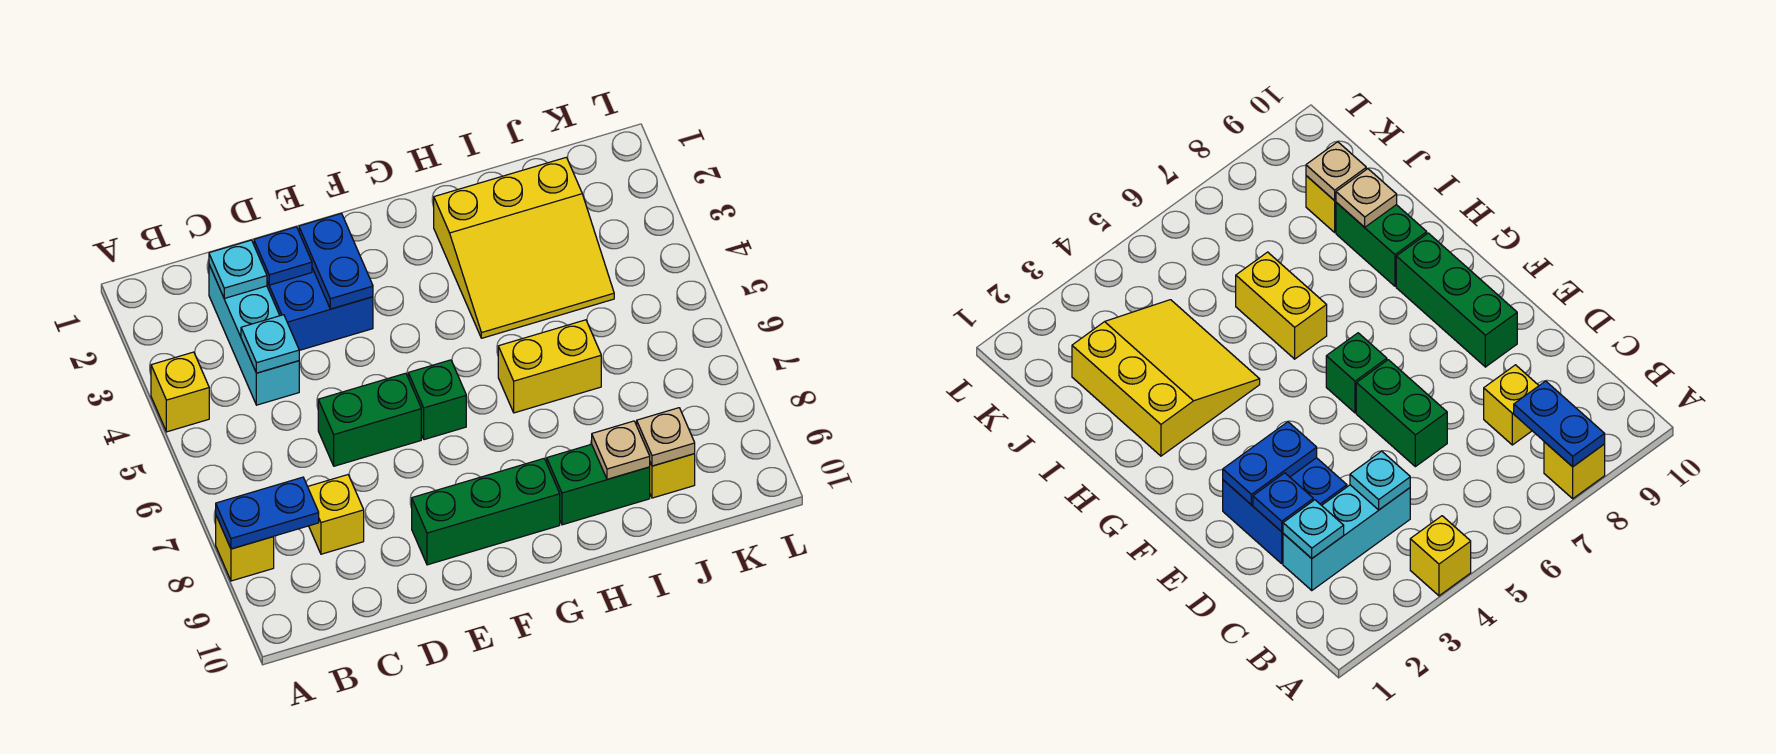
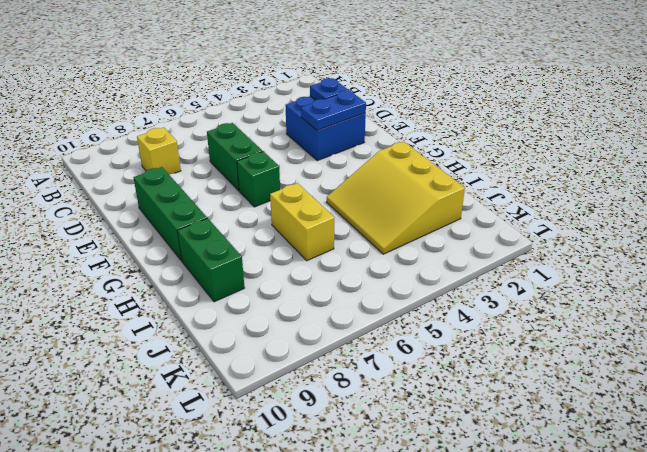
none -> yellow 1x1 brick [151,352,209,432]
none -> yellow 1x1 brick [216,516,274,581]
none -> cyan 1x3 brick [209,265,299,405]

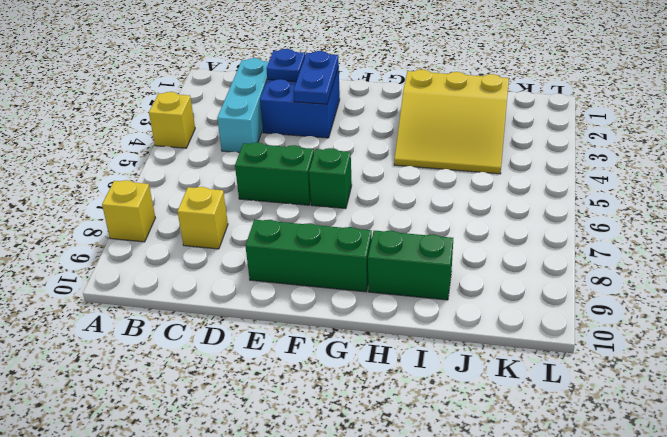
none -> yellow 1x2 brick [498,320,601,413]
none -> yellow 1x1 brick [650,454,695,498]
none -> blue 1x2 plate [216,477,319,549]

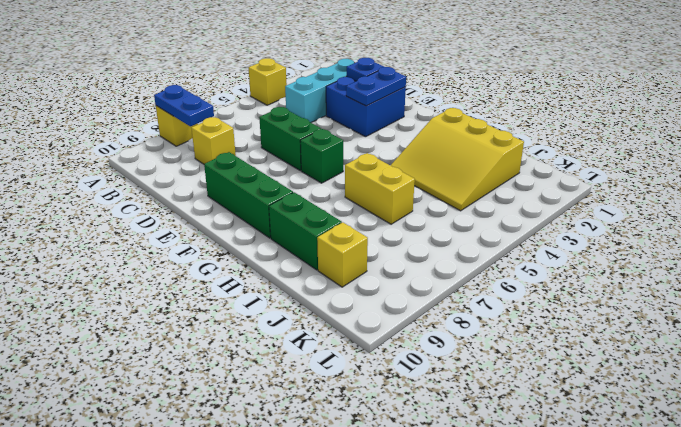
none -> cyan 1x1 plate [209,240,267,298]
none -> cyan 1x1 plate [241,315,299,373]
none -> tan 1x1 plate [592,421,650,479]

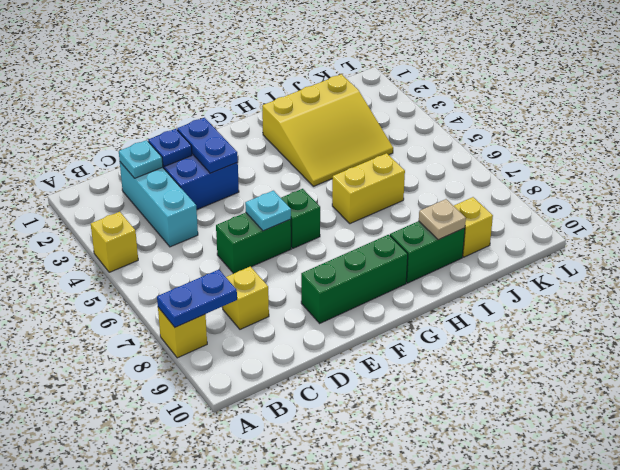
cyan 1x1 plate [245,191,291,231] -> cyan 1x1 plate moved to [241,315,299,373]
none -> tan 1x1 plate [637,408,695,466]

